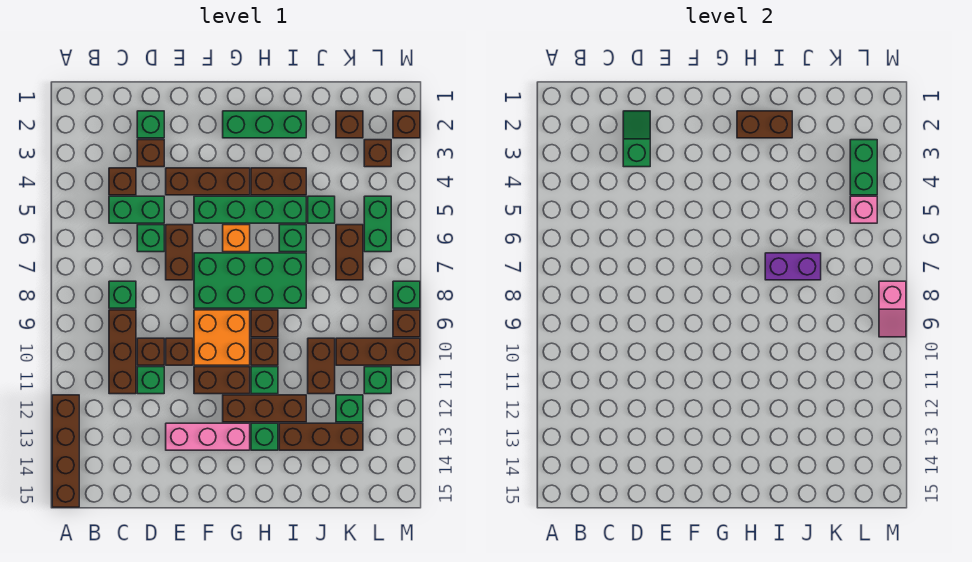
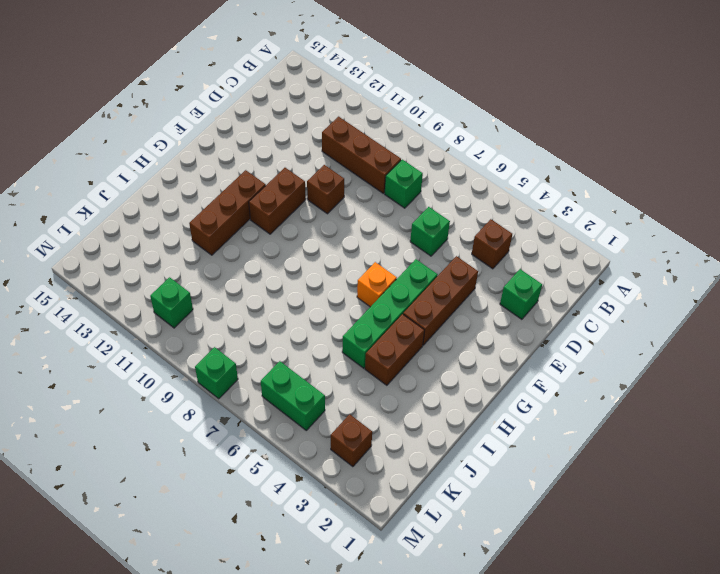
none -> brown 1x4 brick [52,395,79,507]
none -> green 1x2 brick [109,196,164,223]
none -> brown 1x1 brick [137,140,164,167]
none -> brown 1x1 brick [137,338,164,365]

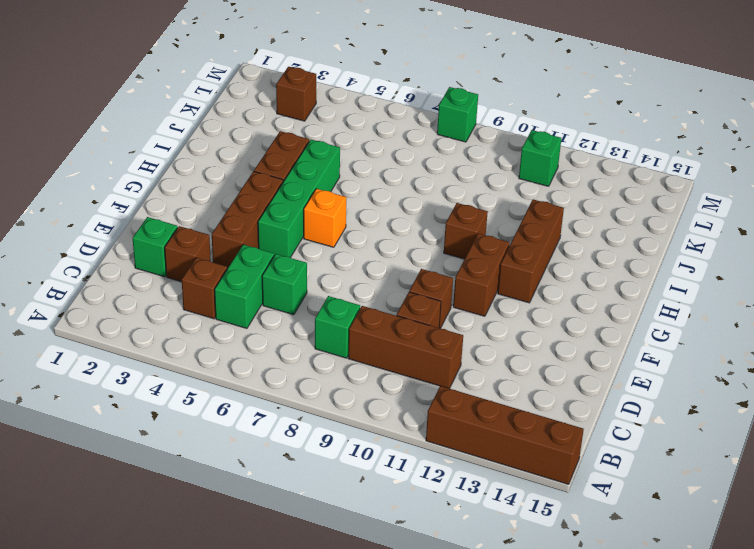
none -> green 1x1 brick [137,367,164,394]
none -> brown 1x2 brick [166,225,193,280]
none -> pink 1x3 brick [166,423,250,450]
none -> green 2x4 brick [194,253,306,308]

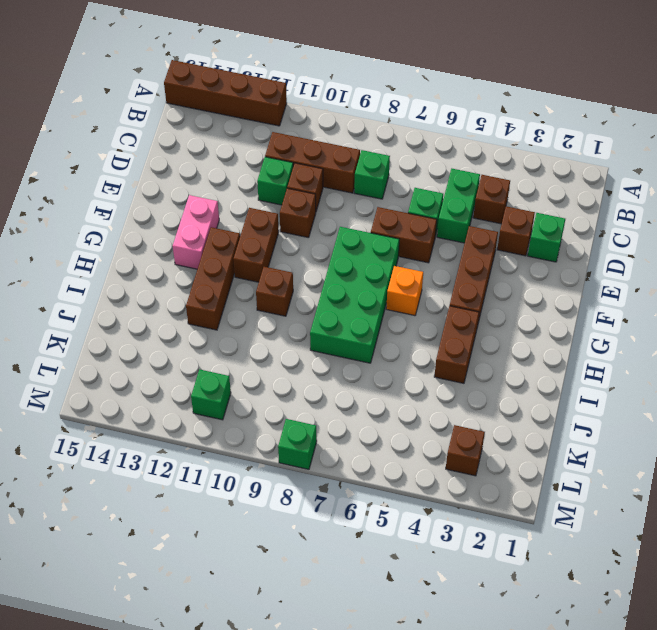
pink 1x2 brick [173,195,219,269] -> pink 1x3 brick [166,423,250,450]
none -> green 1x4 brick [194,196,306,223]
none -> orange 2x2 brick [194,310,250,365]
none -> green 1x3 brick [223,111,306,138]
none -> brown 1x1 brick [251,310,278,337]

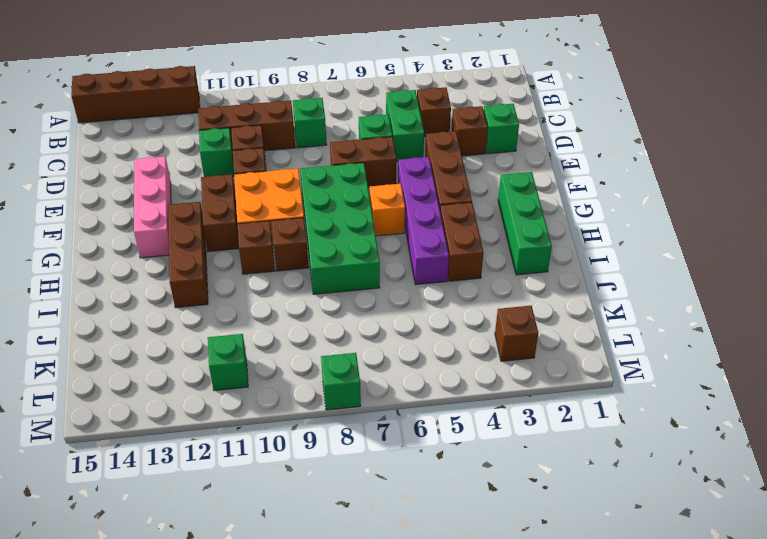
purple 1x4 brick [398,157,449,285] -> green 1x4 brick [194,196,306,223]
none -> green 1x1 brick [251,367,278,394]
none -> green 1x1 brick [251,423,278,450]
none -> green 1x1 brick [279,225,306,252]
none -> brown 1x3 brick [279,423,363,450]

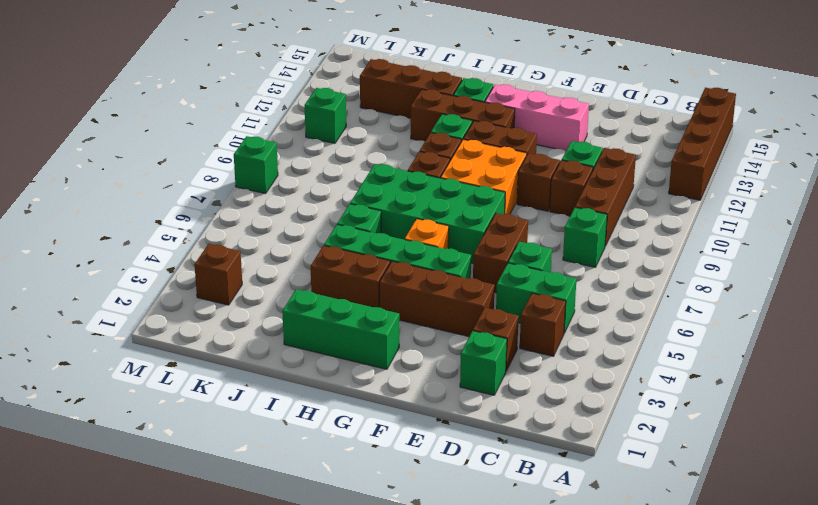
none -> green 1x1 brick [308,196,335,223]
none -> brown 1x2 brick [308,338,335,394]
none -> brown 1x1 brick [336,111,363,138]
none -> brown 1x2 brick [336,225,363,280]

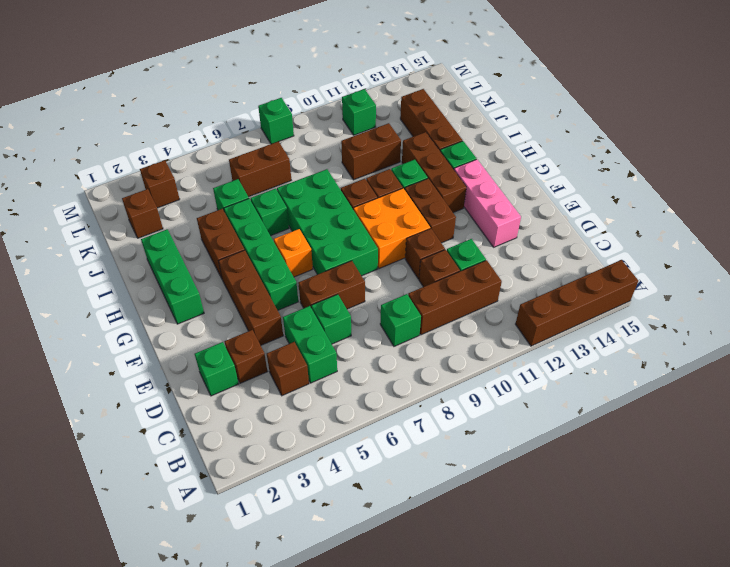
none -> brown 1x3 brick [336,338,420,365]
none -> green 1x1 brick [336,395,363,422]
none -> green 1x2 brick [364,196,391,252]
none -> brown 1x1 brick [393,111,420,138]

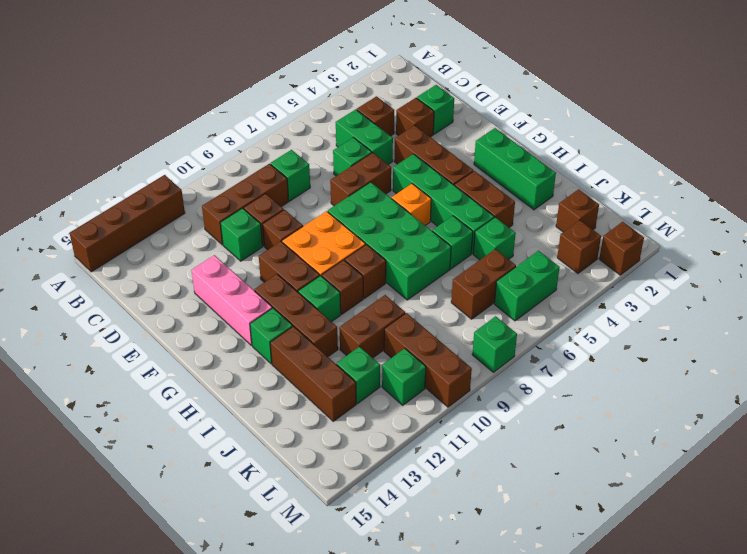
none -> brown 1x1 brick [393,310,420,337]
none -> green 1x2 slope [623,111,650,167]
none -> brown 1x2 brick [737,111,792,138]
none -> purple 1x2 brick [765,253,821,280]

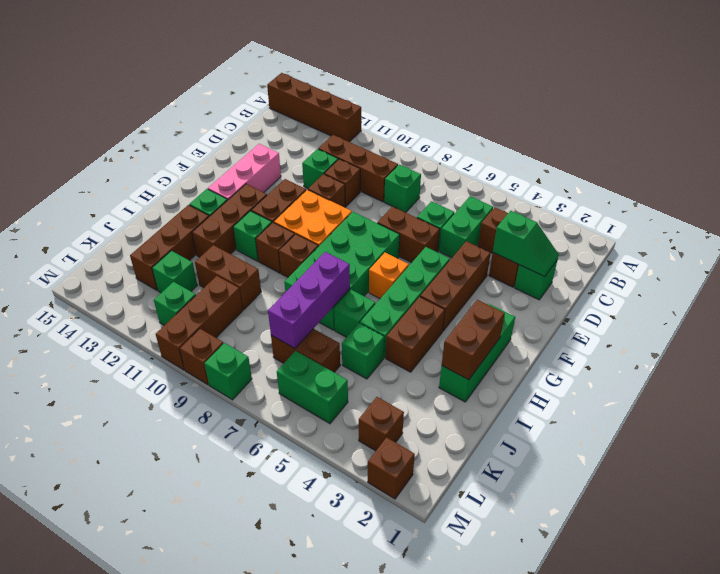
purple 1x3 brick [268,252,350,348] -> purple 1x2 brick [765,253,821,280]
none -> brown 1x1 brick [336,111,363,138]
none -> green 1x2 brick [850,140,877,195]
none -> pink 1x1 brick [850,196,877,223]
none -> pink 1x2 slope [879,281,906,337]

